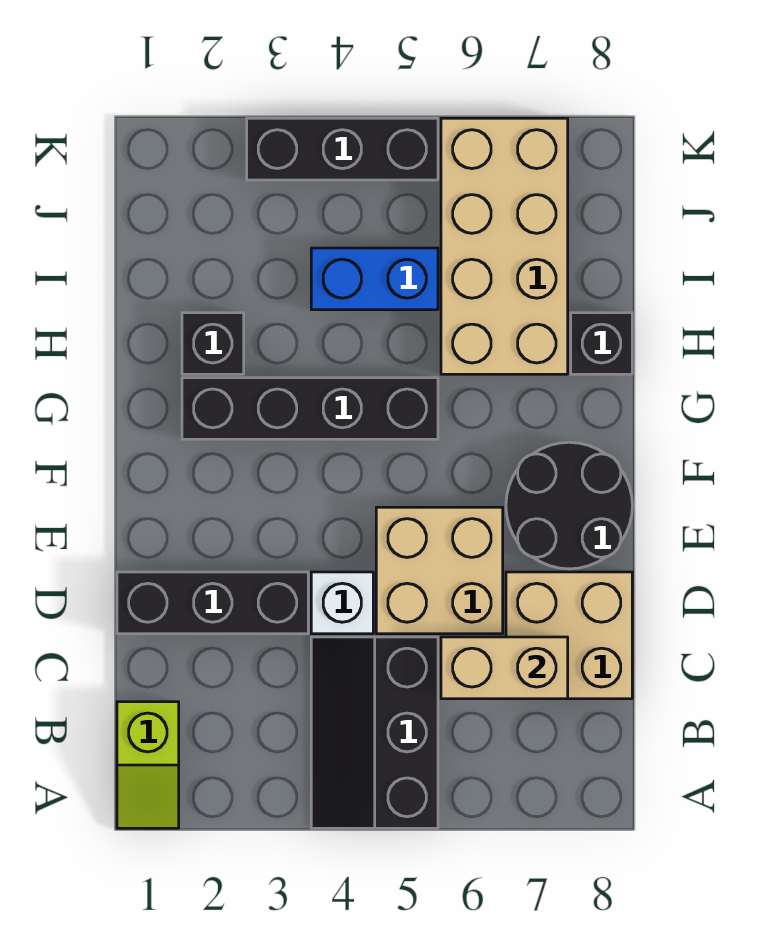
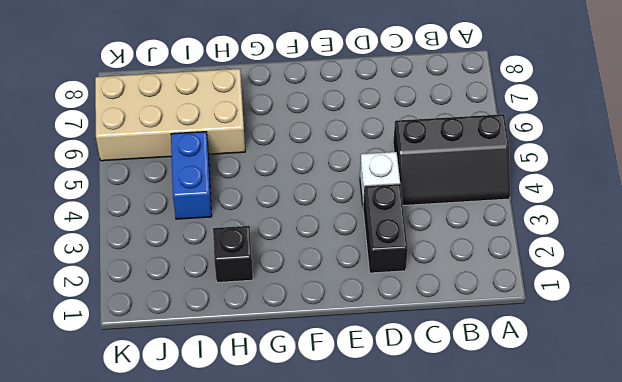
black 1x2 brick [363,184,408,273] -> black 1x3 brick [117,572,308,634]
none -> lime 1x2 slope [117,702,179,828]
none -> tan 2x2 brick [506,572,632,699]
none -> tan 2x2 brick [376,507,503,634]

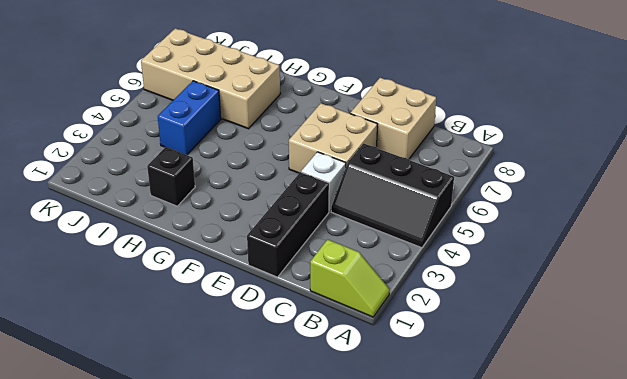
none -> black 2x2 round brick [506,442,632,569]
none -> black 1x4 brick [182,378,438,439]
none -> black 1x1 brick [571,313,632,374]

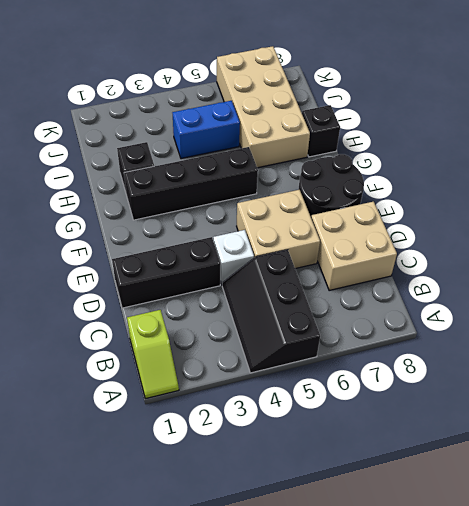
none -> black 1x3 brick [247,118,438,180]
none -> tan 1x2 brick [441,637,568,699]

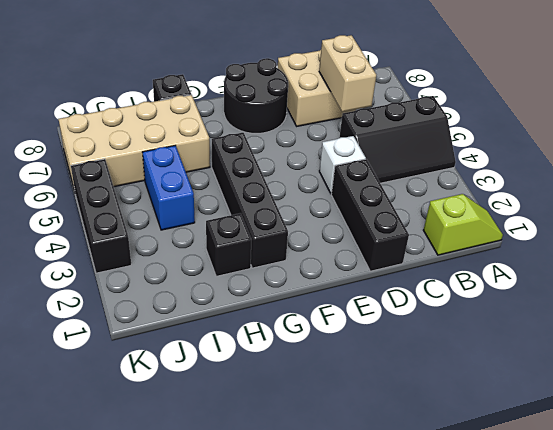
none -> tan 2x2 brick [376,507,503,634]

